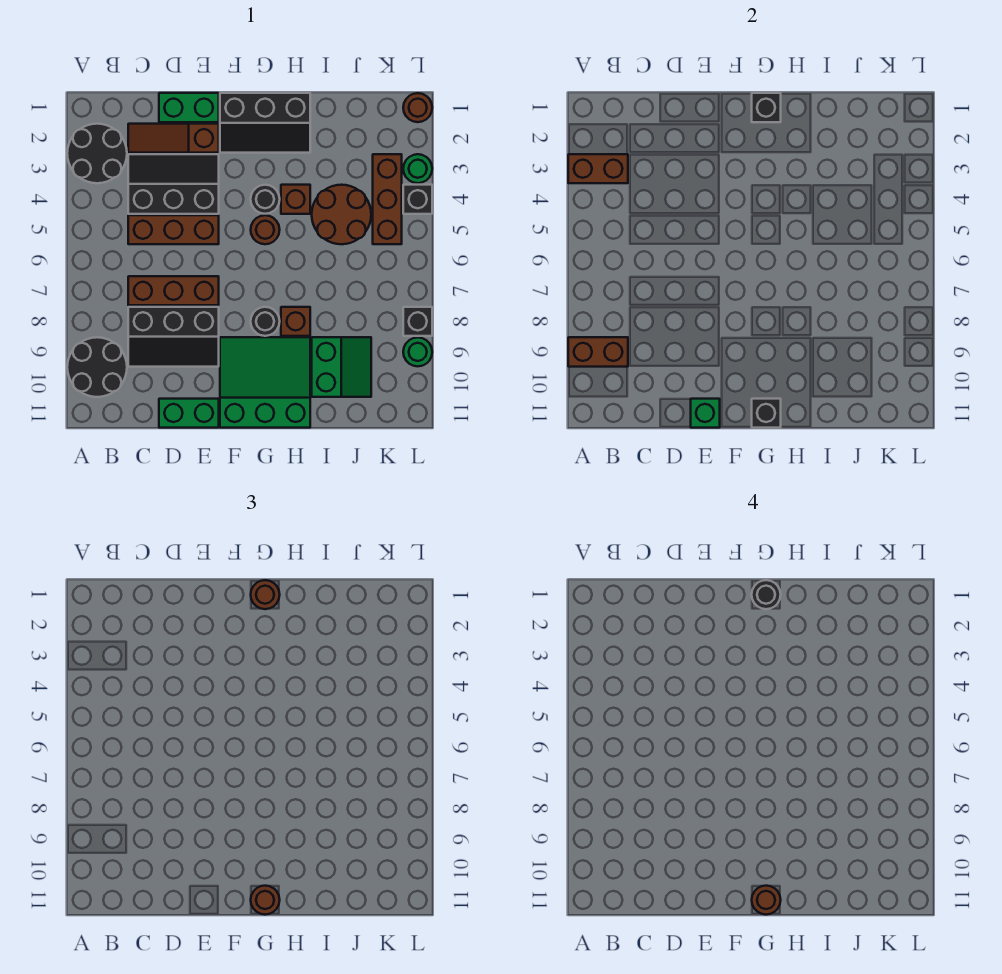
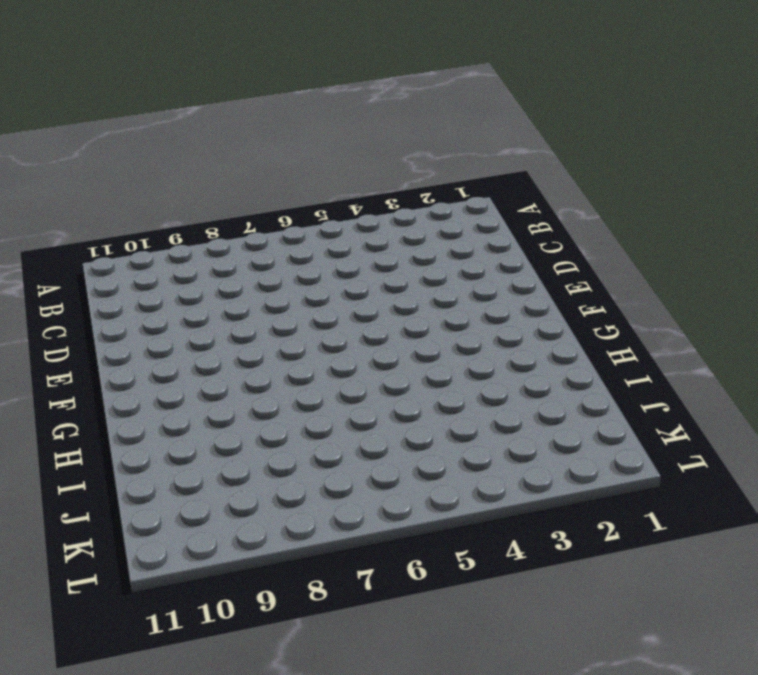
none -> black 2x2 round brick [67,124,127,183]
none -> black 2x2 round brick [67,337,127,397]
none -> brown 1x3 slope [128,124,219,153]
none -> black 2x3 slope [128,154,219,214]

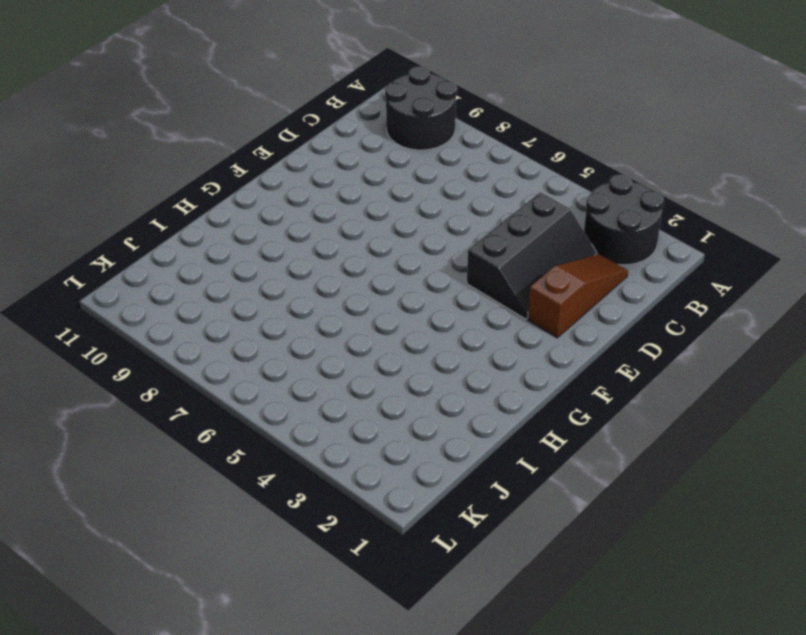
none -> brown 1x3 brick [128,215,219,244]
none -> brown 1x3 brick [128,276,219,305]
none -> black 2x3 slope [128,307,219,367]
none -> green 1x2 brick [159,93,219,122]

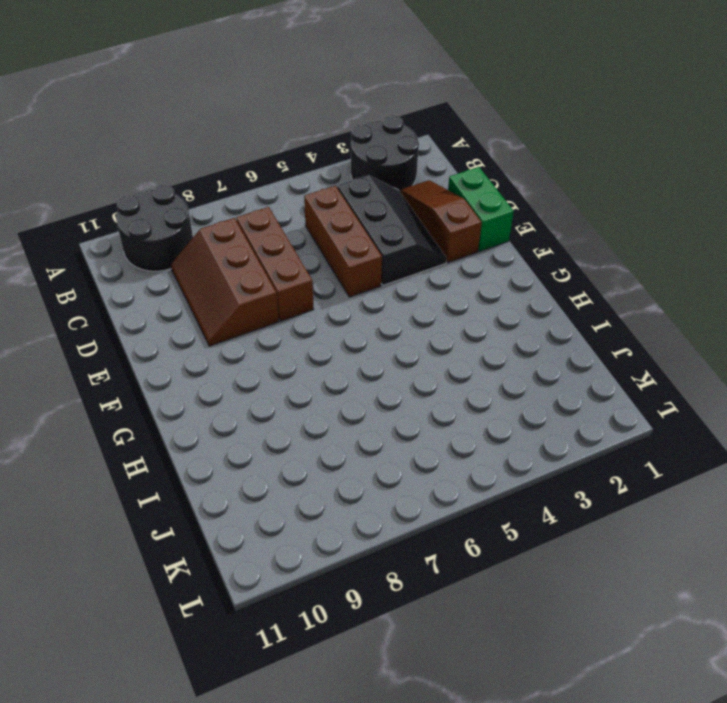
brown 2x3 slope [171,218,279,346] -> black 2x3 slope [128,307,219,367]
none -> green 1x2 brick [159,399,219,428]
none -> black 2x3 slope [220,93,310,153]
none -> green 3x3 slope [220,337,310,428]
none -> black 1x1 round brick [251,185,280,214]

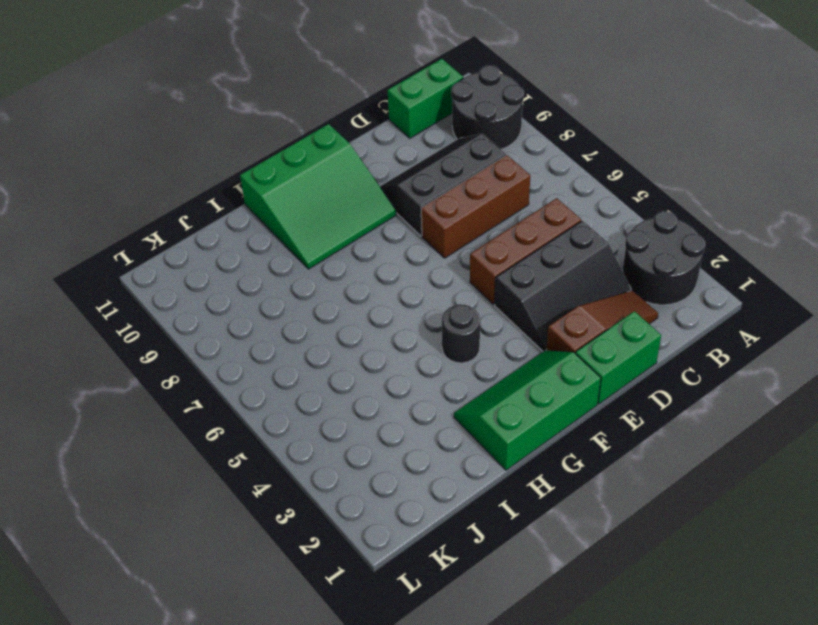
green 1x2 brick [388,59,463,138] -> green 1x2 brick moved to [159,399,219,428]
green 2x3 slope [454,350,601,470] -> black 2x3 slope [220,93,310,153]
none -> brown 1x1 round brick [251,215,280,244]
none -> black 1x1 round brick [251,307,280,336]
none -> brown 1x1 brick [281,185,310,214]
none -> brown 1x1 brick [281,307,310,336]

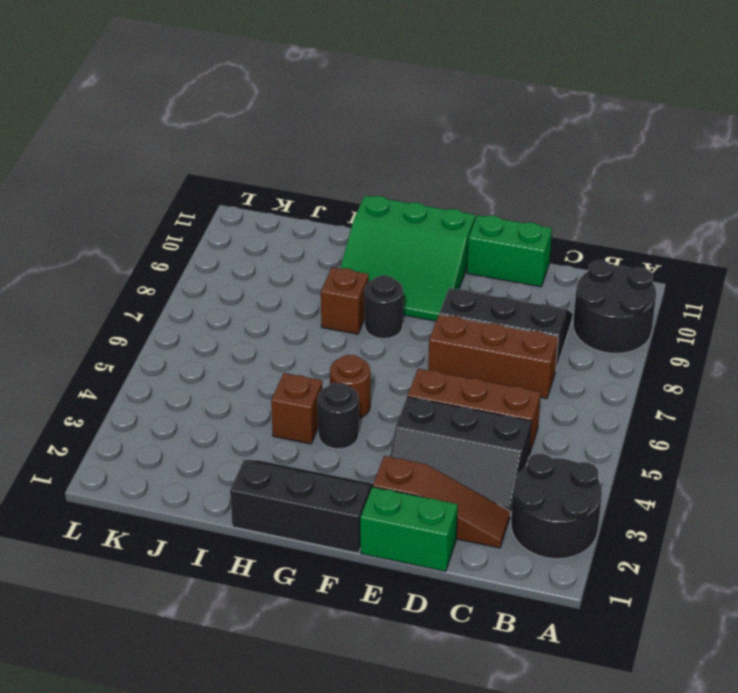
none -> brown 2x2 round brick [312,185,371,244]
none -> green 2x2 slope [312,337,371,397]
none -> brown 1x3 brick [373,154,402,244]
none -> brown 1x1 round brick [403,93,432,122]

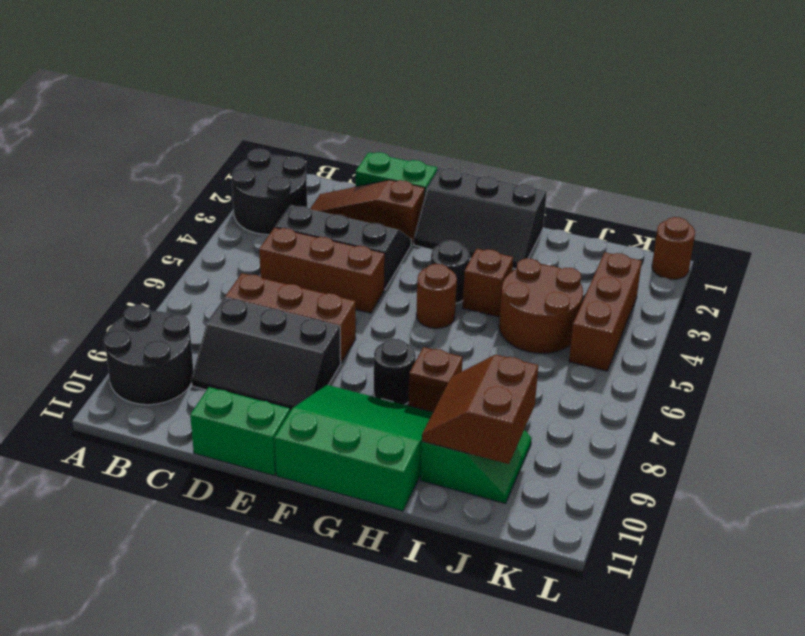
brown 2x2 slope [422,355,539,464] -> none
none -> green 1x1 round brick [403,154,432,183]
none -> black 1x1 brick [403,185,432,214]
none -> black 1x1 brick [403,307,432,336]
none -> green 1x1 round brick [403,337,432,366]

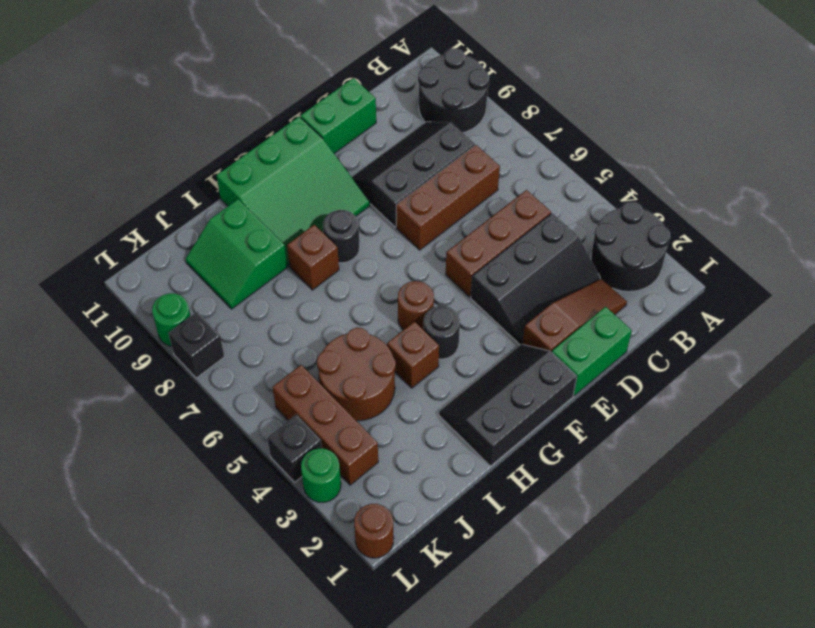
none -> brown 1x2 brick [568,154,628,183]
none -> brown 1x2 brick [568,337,628,367]
none -> green 1x1 brick [691,399,720,428]
none -> black 1x1 brick [752,93,781,122]

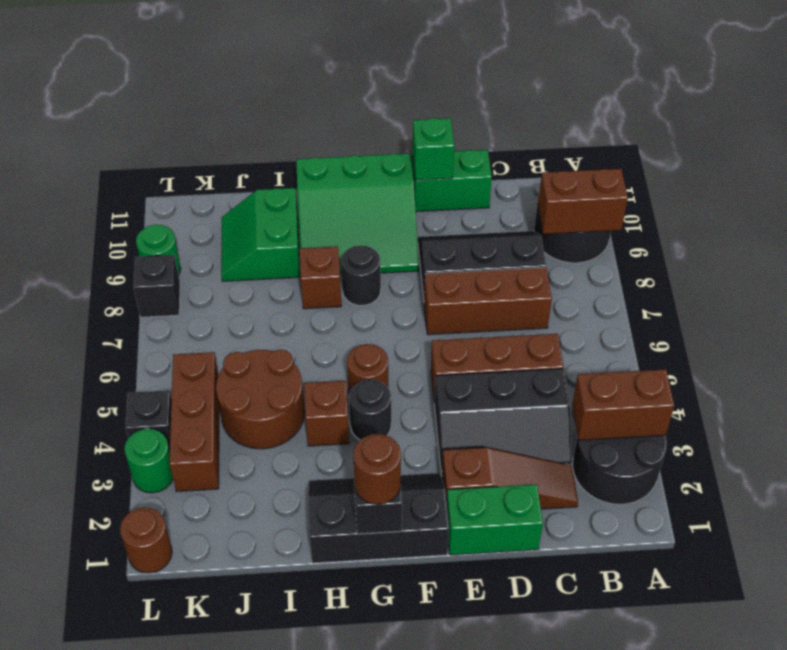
none -> black 1x1 brick [752,399,781,428]
none -> brown 1x1 round brick [251,886,280,915]
none -> black 1x1 round brick [752,580,781,609]
none -> brown 1x1 round brick [752,886,781,915]

